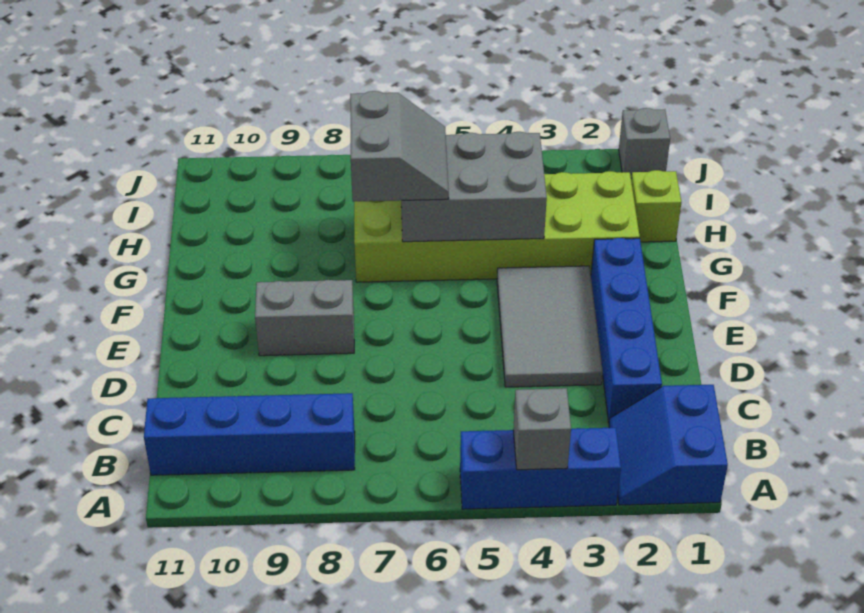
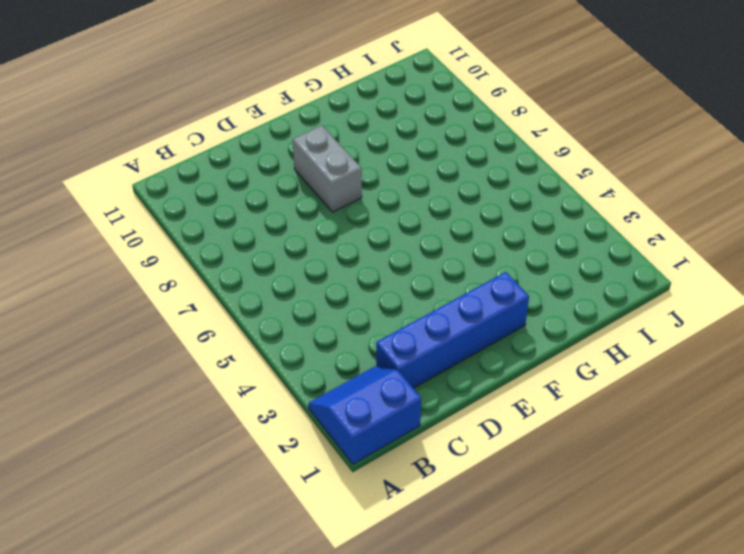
none -> blue 1x3 brick [460,428,621,509]
none -> blue 1x4 brick [144,393,355,475]
none -> grey 2x3 tile [497,266,603,387]

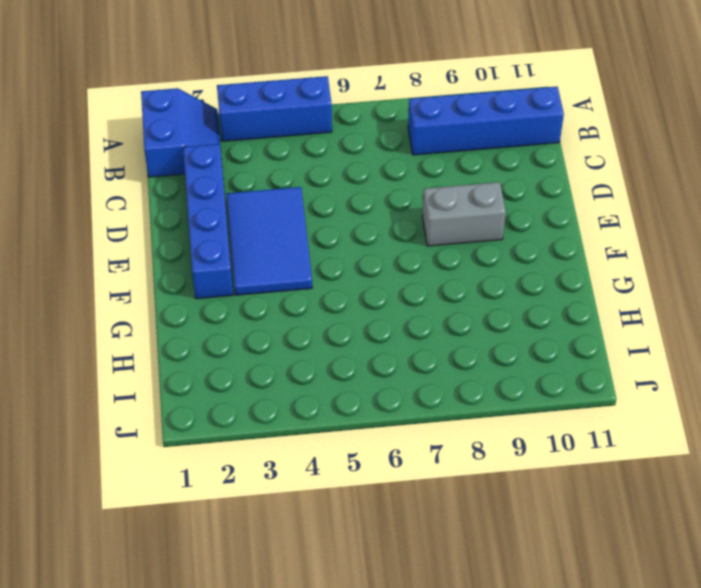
blue 2x3 tile [226,187,312,295] -> grey 2x3 tile [497,266,603,387]
none -> lime 2x6 brick [354,171,640,282]
none -> lime 1x1 brick [631,170,681,242]
none -> grey 1x1 brick [619,108,670,178]

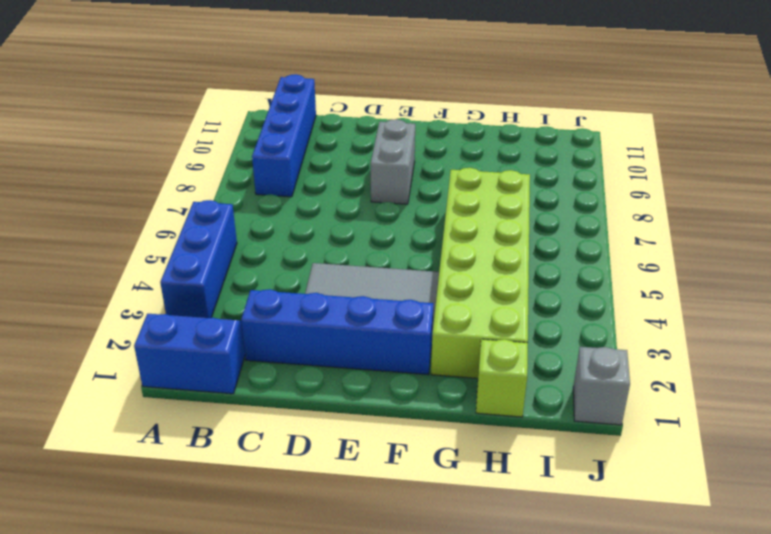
none -> grey 1x1 brick [513,388,571,470]
none -> grey 2x3 brick [401,132,547,242]
none -> grey 2x2 slope [350,91,449,202]

